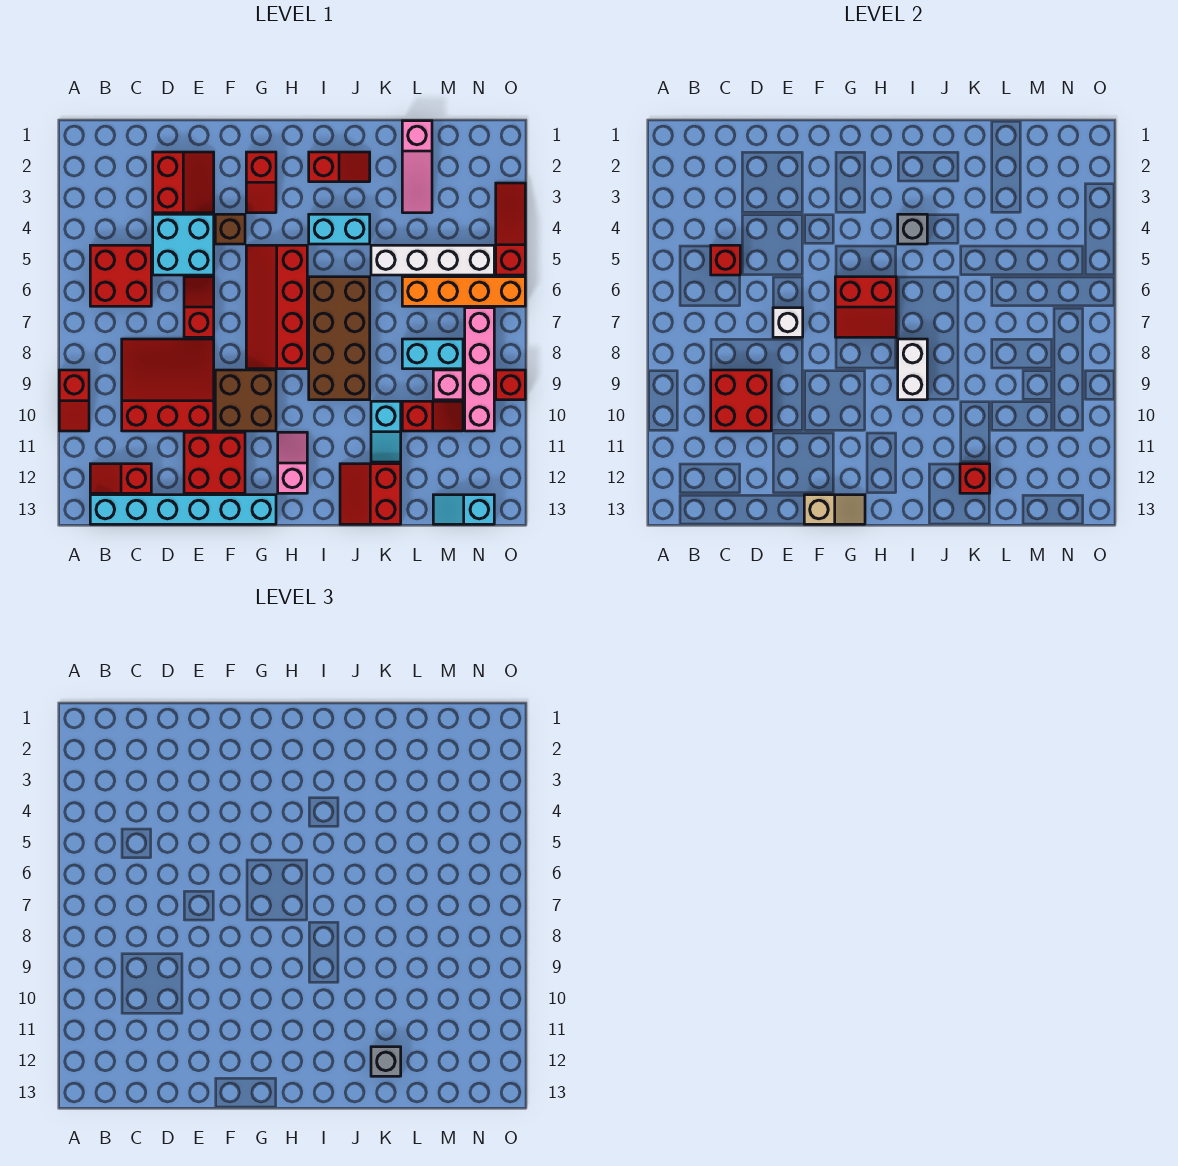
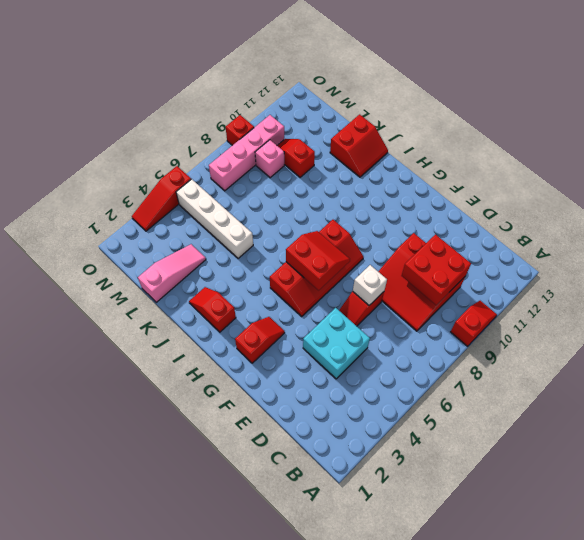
none -> red 2x2 brick [90,245,151,306]
none -> red 1x2 slope [90,464,151,493]
none -> cyan 1x6 brick [90,495,276,524]
none -> red 2x2 slope [153,152,214,213]

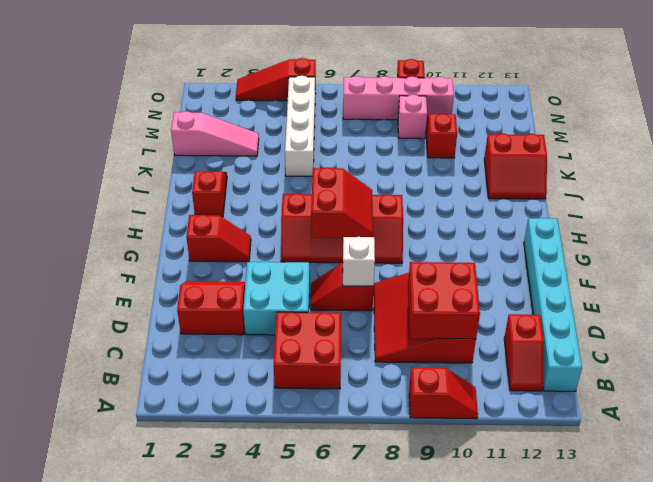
none -> red 2x2 brick [184,432,245,493]
none -> brown 1x1 brick [215,214,245,244]
none -> brown 2x2 brick [215,370,276,431]
none -> pink 1x2 slope [278,432,307,493]

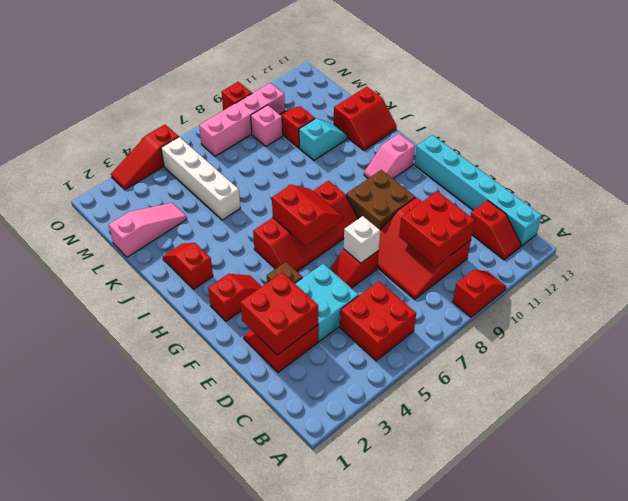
red 2x2 brick [240,272,318,355] -> red 2x2 brick moved to [184,432,245,493]
none -> cyan 1x2 brick [309,214,370,244]
none -> brown 2x4 brick [309,277,370,400]
none -> orange 1x4 brick [402,277,525,306]
none -> cyan 1x2 brick [402,339,463,369]

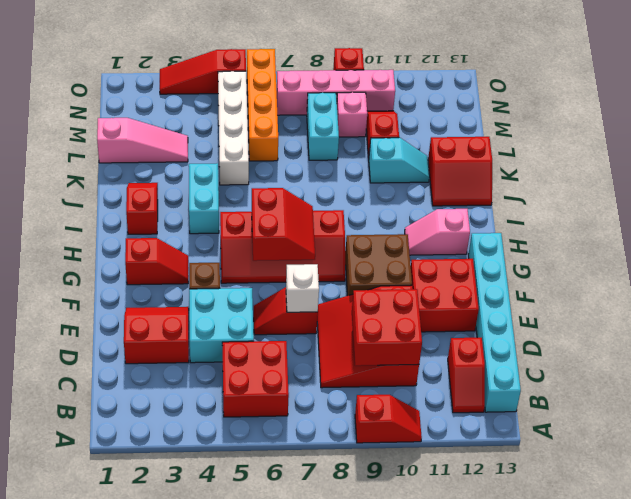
none -> brown 2x4 brick [309,277,370,400]
none -> cyan 1x2 slope [433,495,494,524]
none -> red 1x1 brick [711,245,740,275]
none -> tan 1x2 slope [804,495,865,524]

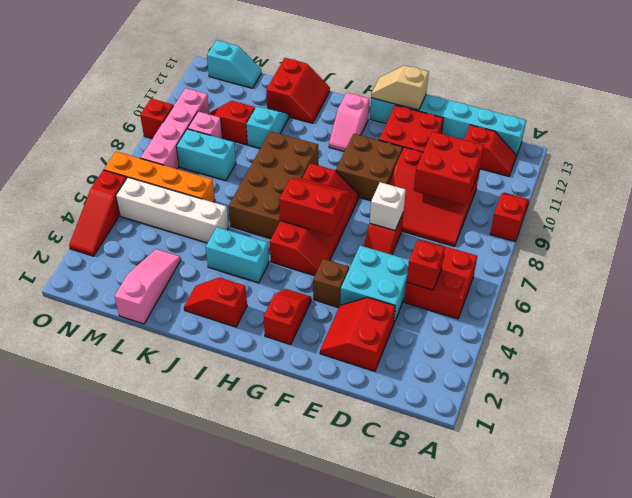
none -> grey 1x1 brick [898,214,927,244]
none -> white 1x2 brick [898,339,927,400]
none -> red 1x1 brick [960,464,990,493]
none -> grey 1x1 brick [371,1047,401,1076]

